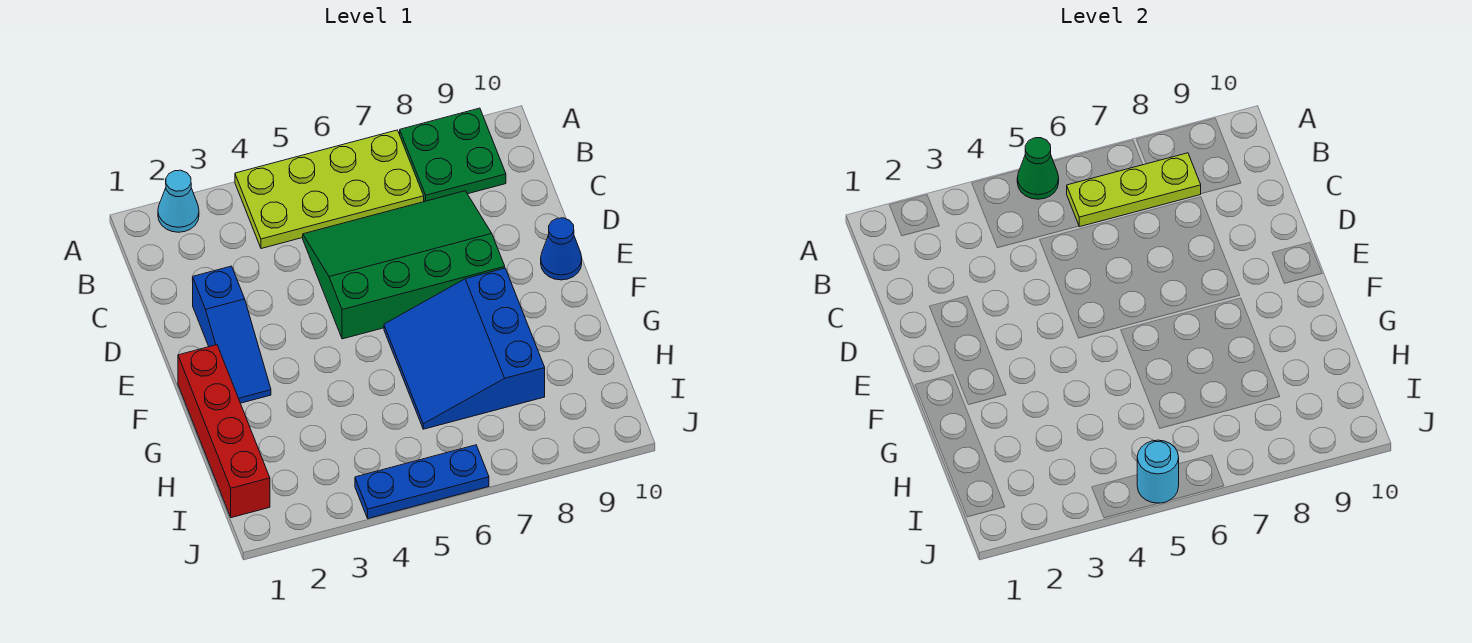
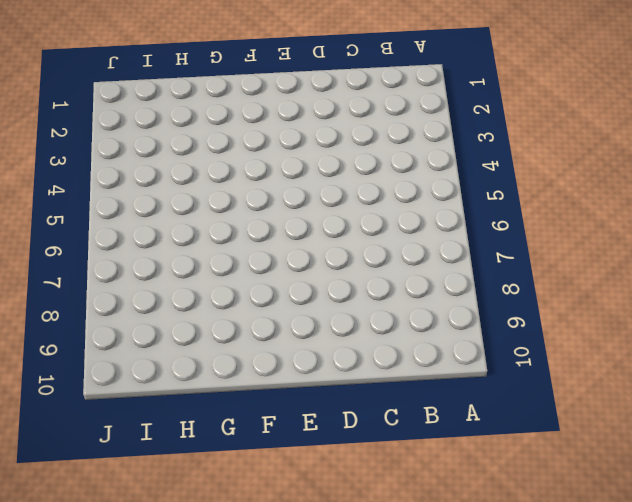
none -> cyan 1x1 cone [158,170,199,232]
none -> lime 2x4 plate [235,130,424,249]
none -> green 2x2 plate [400,108,506,202]

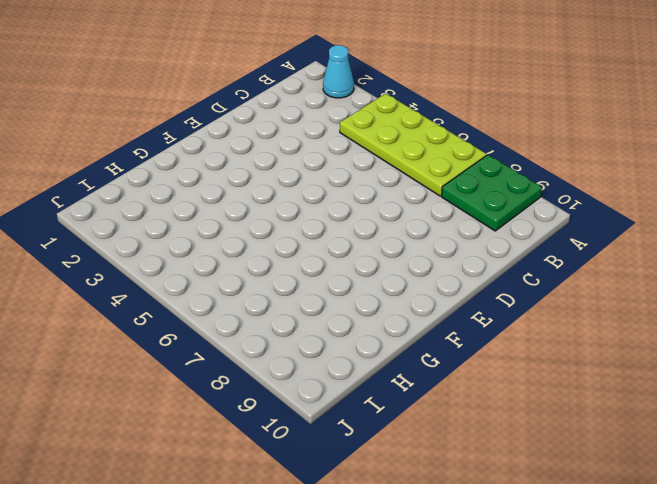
none -> green 3x4 slope [303,191,505,339]
none -> blue 1x3 slope [193,266,271,403]
none -> blue 1x1 cone [541,218,582,280]

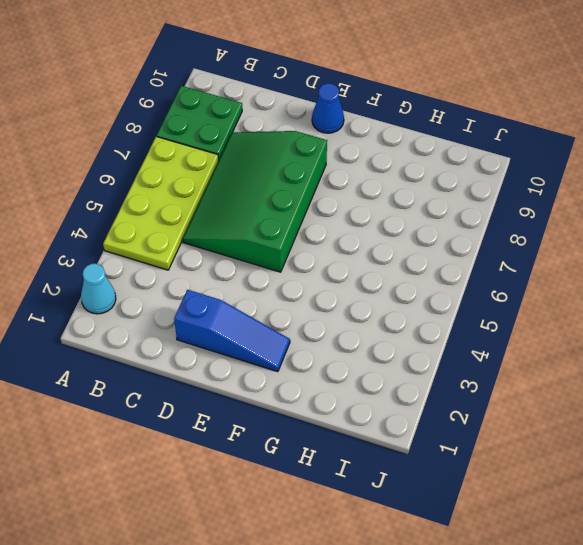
none -> red 1x4 brick [178,345,270,518]
none -> blue 3x3 slope [384,268,545,429]
none -> blue 1x3 plate [355,445,489,519]

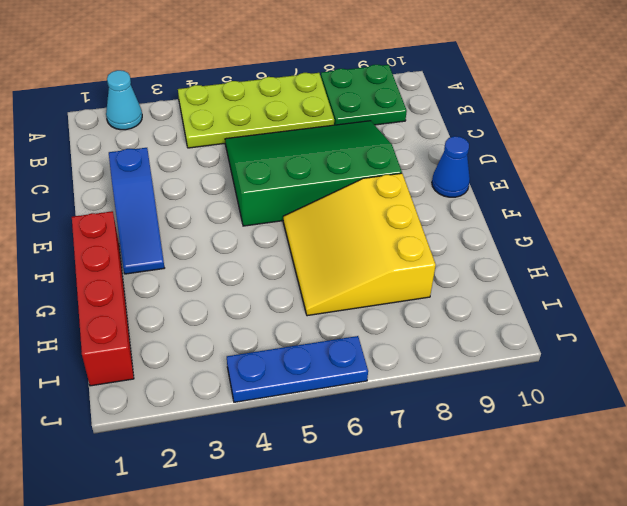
yellow 3x3 slope [283,173,436,316] -> blue 3x3 slope [384,268,545,429]
none -> green 1x1 cone [1017,138,1059,199]
none -> lime 1x3 plate [1067,153,1201,227]
none -> cyan 1x1 round brick [1137,440,1179,503]

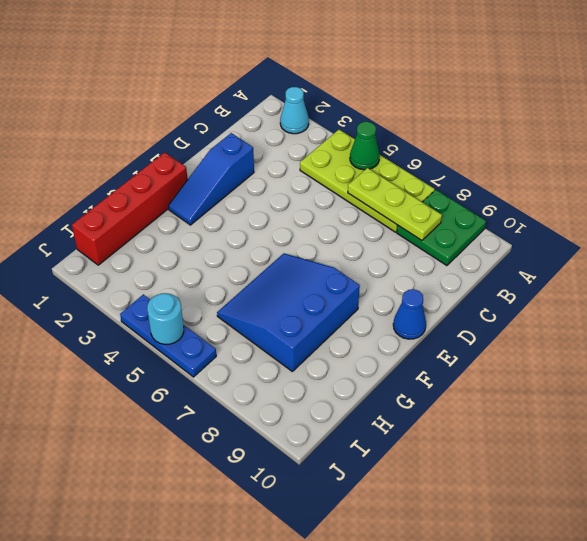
none -> green 3x4 slope [303,191,505,339]

